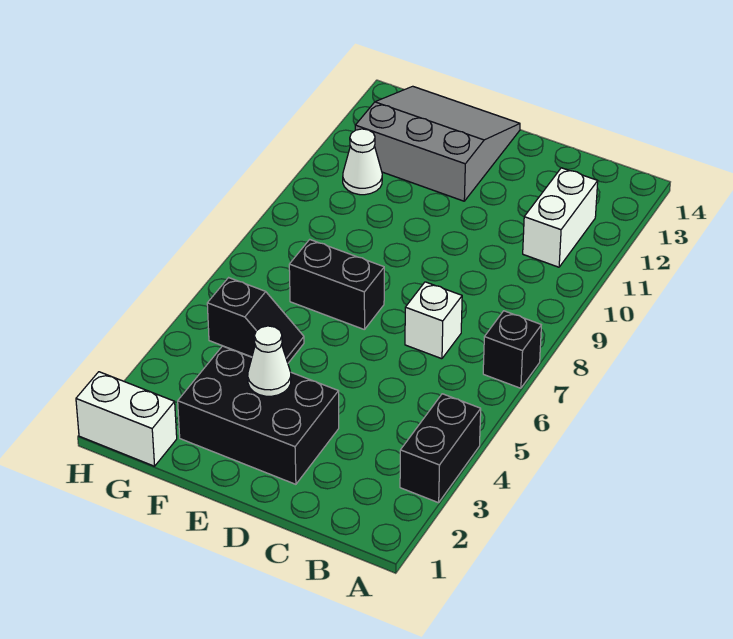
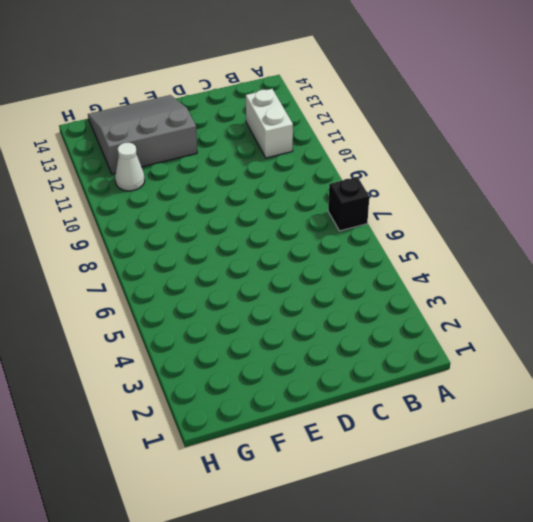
none -> black 1x2 brick [400,394,481,503]
none -> white 1x1 brick [405,282,462,359]

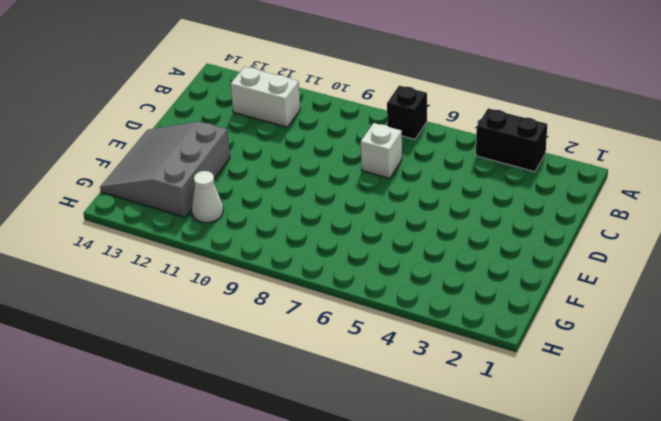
none -> black 2x3 brick [178,346,339,484]
none -> black 1x2 brick [289,240,384,330]

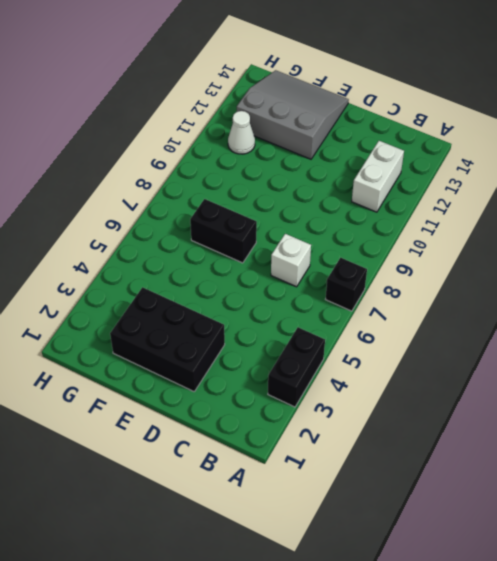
none -> black 1x2 slope [207,278,304,363]
none -> white 1x2 brick [76,372,177,466]

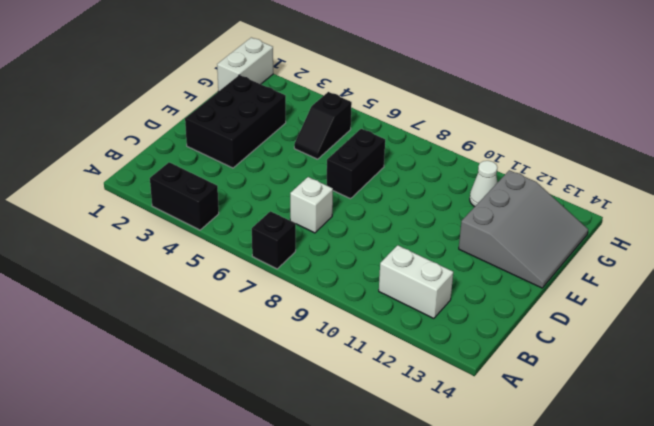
none -> white 1x1 cone [248,326,291,396]

